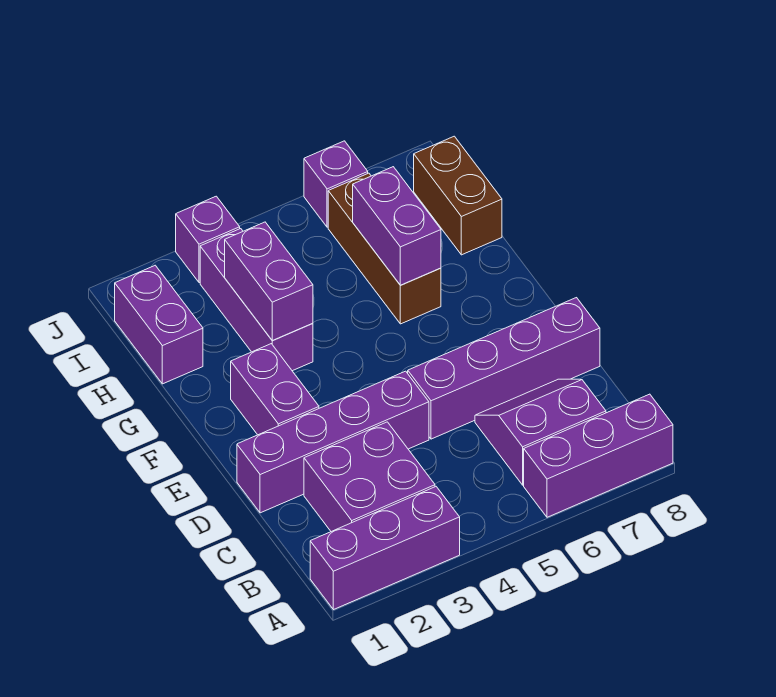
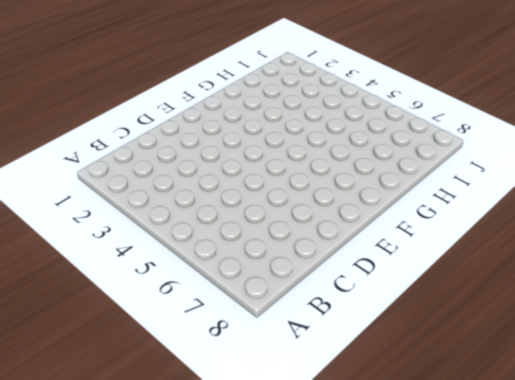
none -> purple 1x3 brick [310,487,460,610]
none -> purple 1x3 brick [524,394,673,517]
none -> purple 2x2 brick [304,422,435,532]

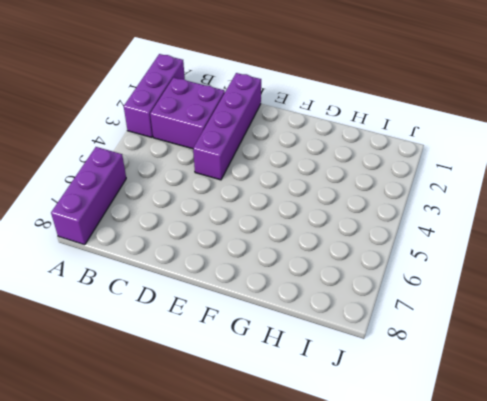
none -> purple 2x2 slope [475,379,606,485]
none -> purple 1x4 brick [408,298,600,439]
none -> purple 1x2 brick [231,344,319,435]

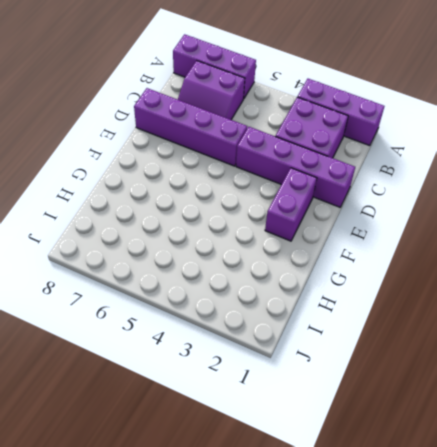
none -> purple 1x3 brick [200,229,313,371]
none -> brown 1x3 brick [328,173,441,324]
none -> purple 1x2 brick [115,265,203,384]

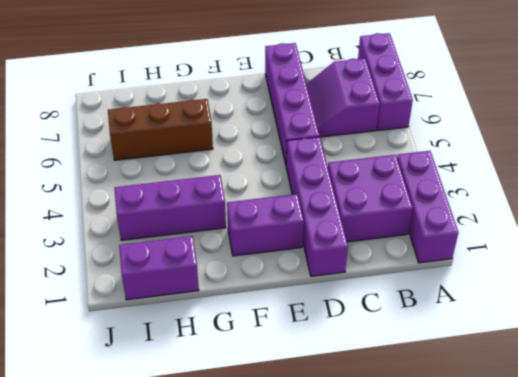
none -> brown 1x2 brick [414,136,502,255]
none -> purple 1x1 brick [176,196,240,283]
none -> purple 1x1 brick [304,141,368,227]

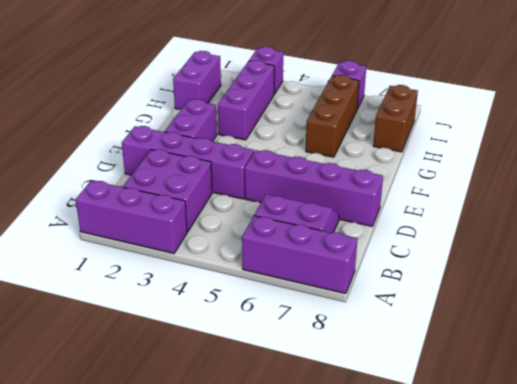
none -> purple 1x2 brick [225,222,313,340]
none -> purple 1x2 brick [353,167,441,285]

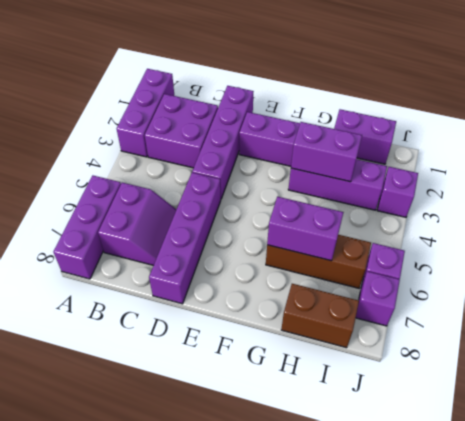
purple 1x1 brick [356,271,400,326] -> none

